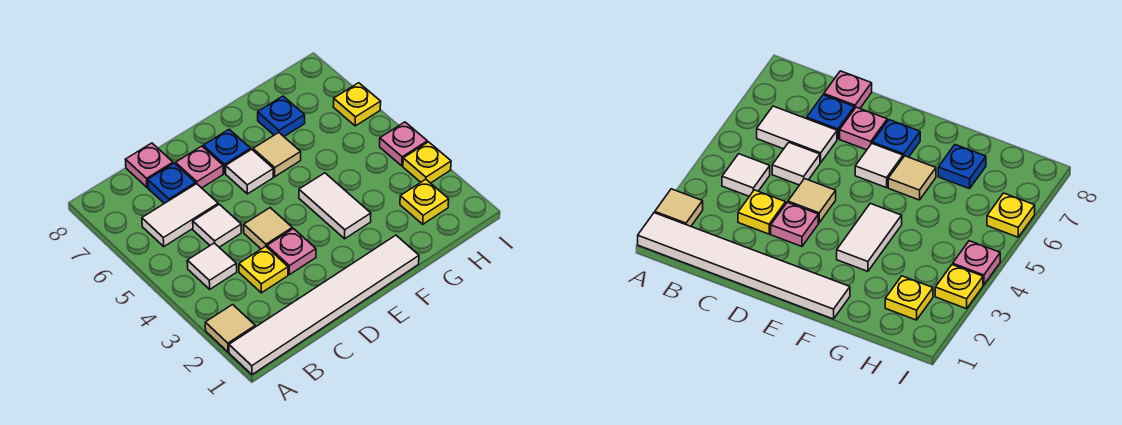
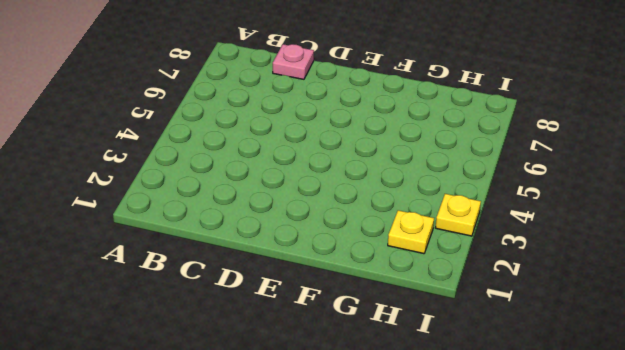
none -> white 1x6 tile [229,235,419,374]
none -> tan 1x1 tile [205,305,255,352]
none -> white 1x1 tile [187,243,237,289]

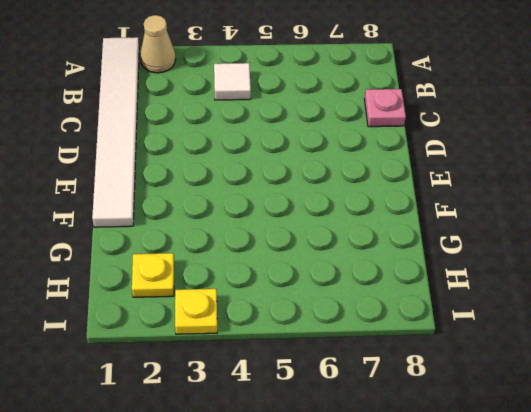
tan 1x1 cone [140,15,176,73] -> tan 1x1 tile [205,305,255,352]
none -> white 1x2 tile [142,184,218,246]
none -> yellow 1x1 plate [239,246,288,293]
none -> white 1x1 tile [193,204,241,247]

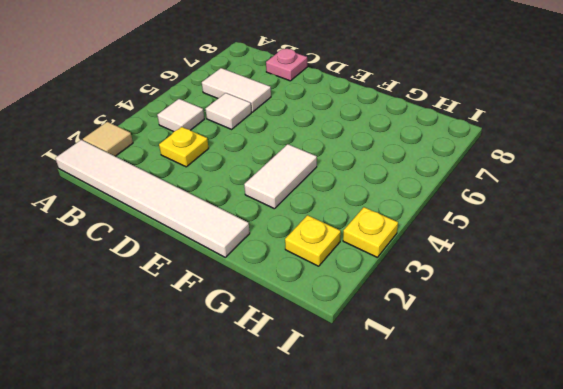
none -> blue 1x1 plate [148,163,196,204]
none -> pink 1x1 plate [267,229,316,275]
none -> tan 1x1 tile [244,208,292,249]

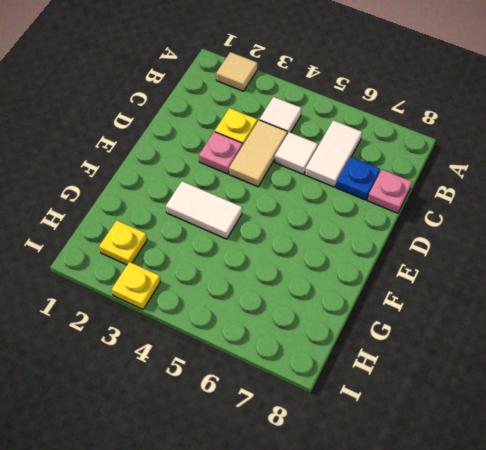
tan 1x2 tile [229,120,287,187] -> tan 1x1 tile [244,208,292,249]
none -> white 1x6 tile [229,235,419,374]
none -> pink 1x1 plate [176,146,223,188]
none -> white 1x1 tile [226,149,273,194]

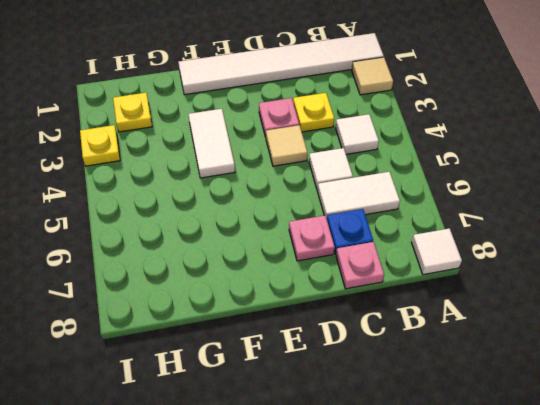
white 1x1 tile [412,228,462,275] -> white 1x1 tile moved to [226,149,273,194]
none -> blue 1x1 plate [203,130,251,173]
none -> tan 1x1 tile [253,133,301,177]
none -> blue 1x1 plate [258,96,305,136]

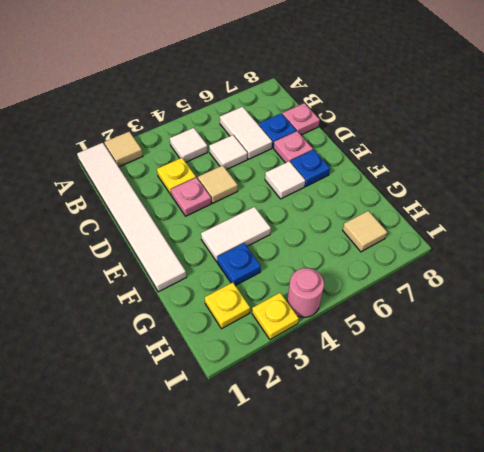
blue 1x1 plate [217,243,261,286] -> blue 1x1 plate moved to [258,96,305,136]
tan 1x1 tile [343,211,387,252] -> tan 1x1 tile moved to [253,133,301,177]
pink 1x1 round brick [287,268,324,317] -> pink 1x1 plate [380,122,427,166]
none -> yellow 1x1 plate [333,83,381,126]

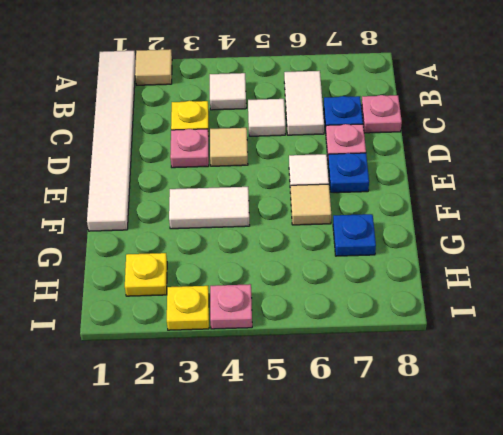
none -> yellow 1x1 plate [333,83,381,126]

